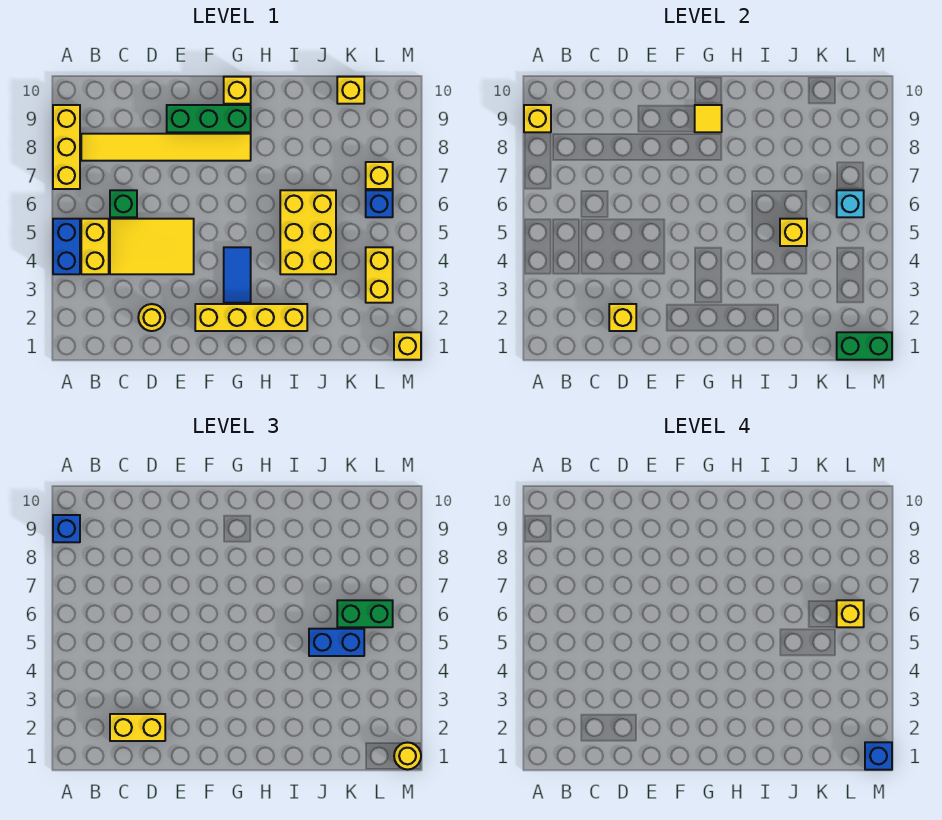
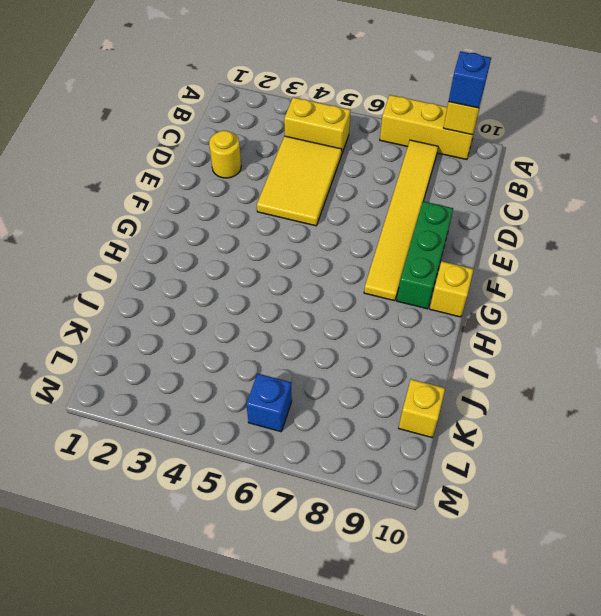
none -> blue 1x2 brick [53,219,80,274]
none -> green 1x1 brick [110,190,137,217]
none -> yellow 1x4 brick [195,304,307,331]
none -> blue 1x2 tile [224,247,251,303]

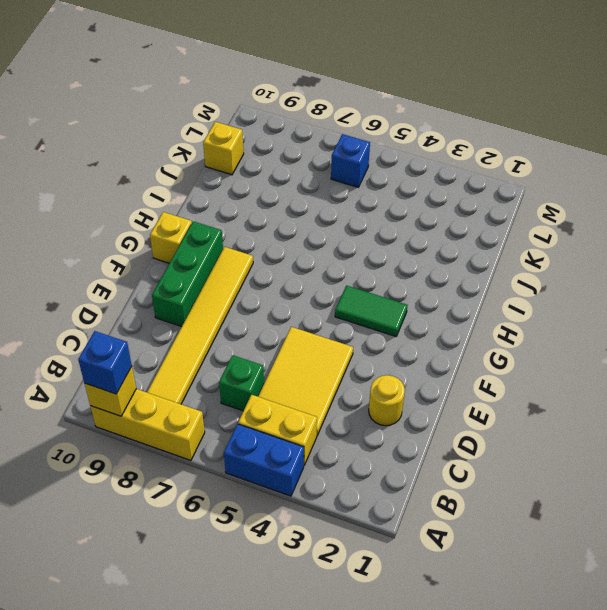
green 1x2 tile [335,286,407,336] -> blue 1x2 tile [224,247,251,303]
none -> yellow 1x4 brick [195,304,307,331]
none -> yellow 2x3 brick [280,190,336,274]
none -> yellow 1x2 brick [366,247,393,303]
none -> yellow 1x1 brick [366,162,393,189]

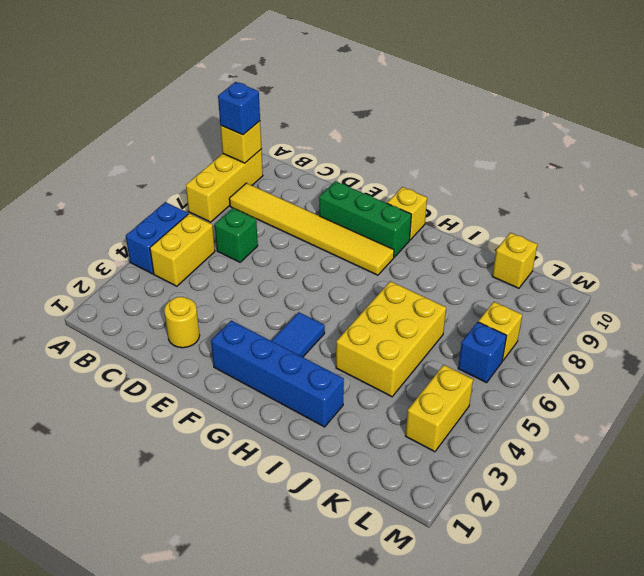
blue 1x4 brick [211,320,344,427] -> yellow 1x4 brick [195,304,307,331]
none -> yellow 2x3 tile [110,219,194,274]
none -> yellow 1x1 brick [394,332,421,360]
none -> yellow 1x1 brick [609,304,636,331]
none -> yellow 1x1 tile [695,105,722,132]

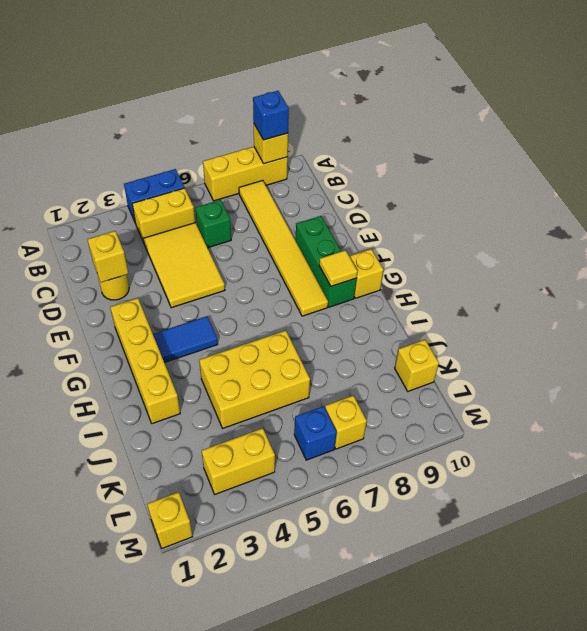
none -> yellow 1x1 brick [780,219,807,246]
none -> green 1x2 brick [837,332,892,360]
none -> cyan 1x1 brick [837,190,864,217]
none -> yellow 1x2 brick [110,714,165,741]

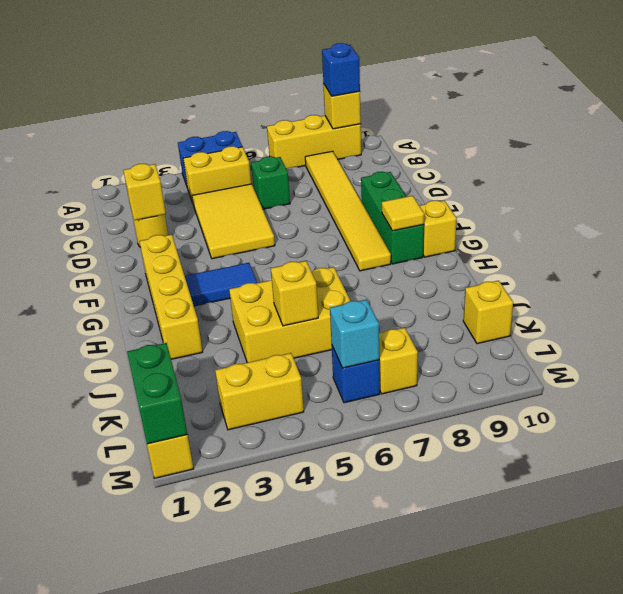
none -> yellow 1x2 brick [110,714,165,741]
none -> blue 1x2 brick [309,629,364,656]
none -> green 1x2 brick [337,600,393,627]
none -> yellow 1x1 round brick [394,743,421,770]

